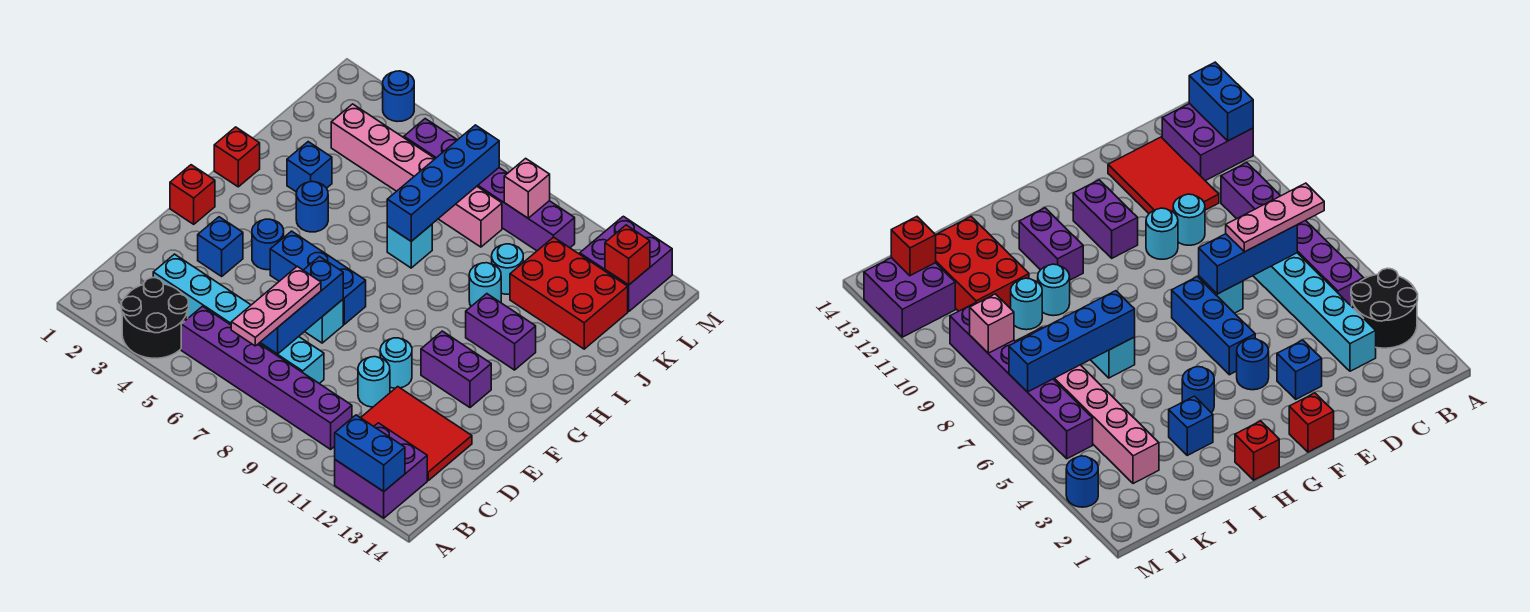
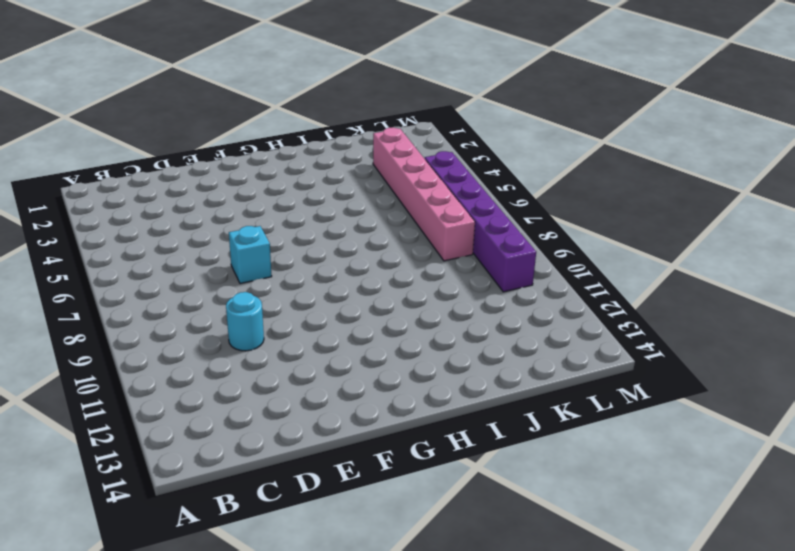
none -> black 2x2 round brick [121,278,189,358]
none -> purple 2x2 brick [335,423,427,518]
none -> purple 1x6 brick [181,306,352,449]
none -> cyan 1x6 brick [153,254,324,384]

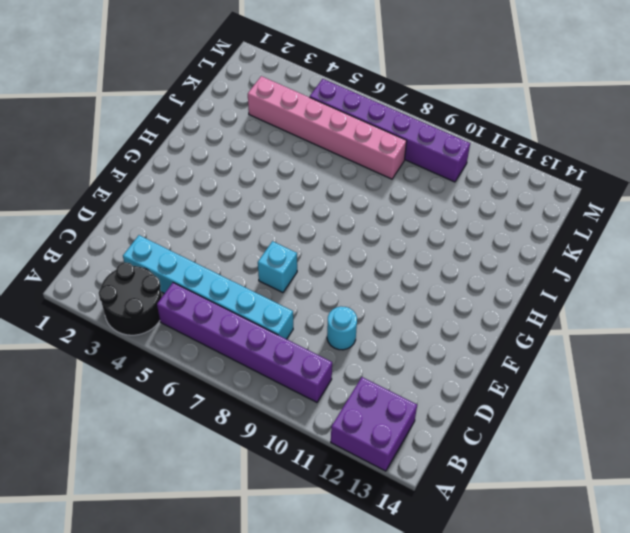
none -> red 2x3 tile [361,387,472,480]
none -> blue 1x1 brick [198,217,243,276]
none -> cyan 1x1 round brick [380,338,412,388]
none -> red 1x1 brick [170,165,215,224]

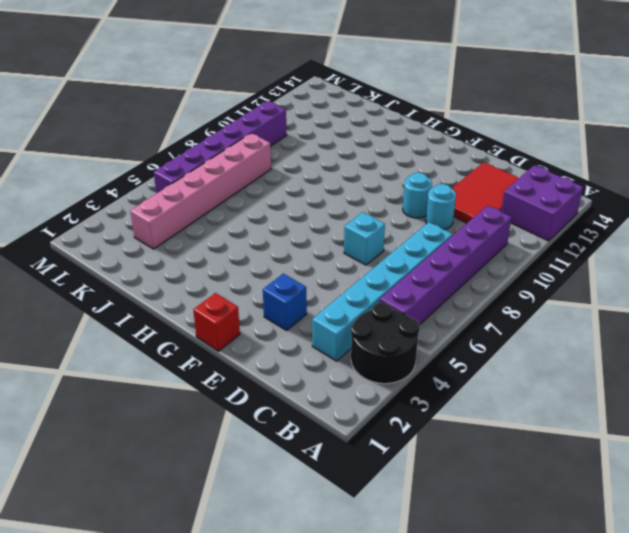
none -> blue 1x1 round brick [252,219,284,270]
none -> blue 1x3 brick [270,231,366,324]
none -> purple 1x2 brick [421,331,491,407]
none -> red 1x1 brick [214,127,260,187]

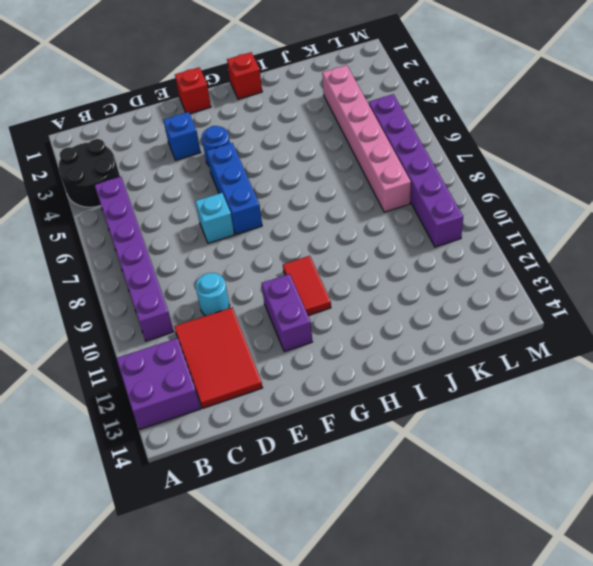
red 1x2 tile [283,256,331,316] -> none
none -> cyan 1x6 brick [153,254,324,384]
none -> cyan 1x1 round brick [380,338,412,388]
none -> blue 1x1 round brick [296,182,328,232]
none -> purple 1x2 brick [466,294,536,370]

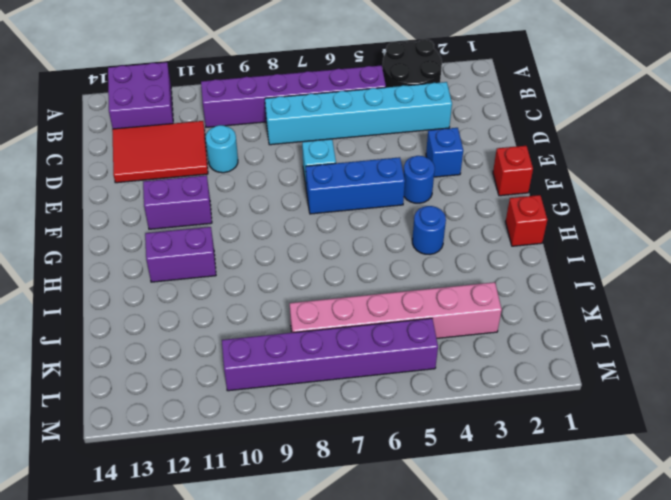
none -> cyan 1x1 round brick [380,338,412,388]
none -> blue 1x1 brick [287,142,332,192]
none -> cyan 1x1 brick [387,225,432,268]
none -> cyan 1x1 round brick [469,263,501,306]

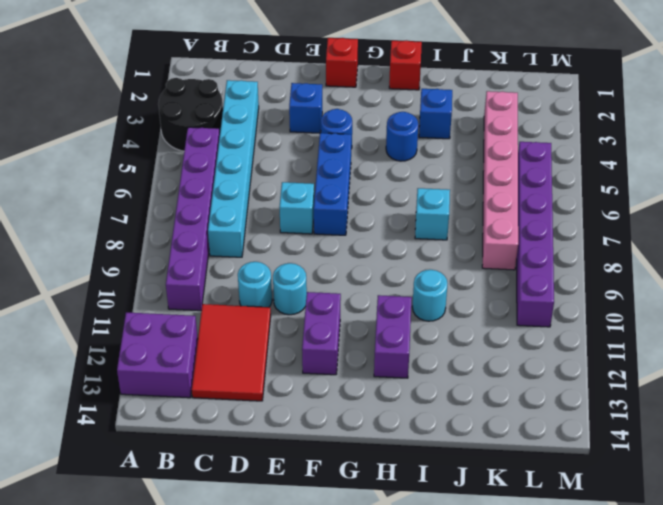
none -> cyan 1x1 round brick [492,244,523,294]
none -> red 2x3 brick [510,237,628,349]
none -> purple 2x2 brick [580,216,672,311]
none -> blue 1x1 round brick [383,71,414,122]

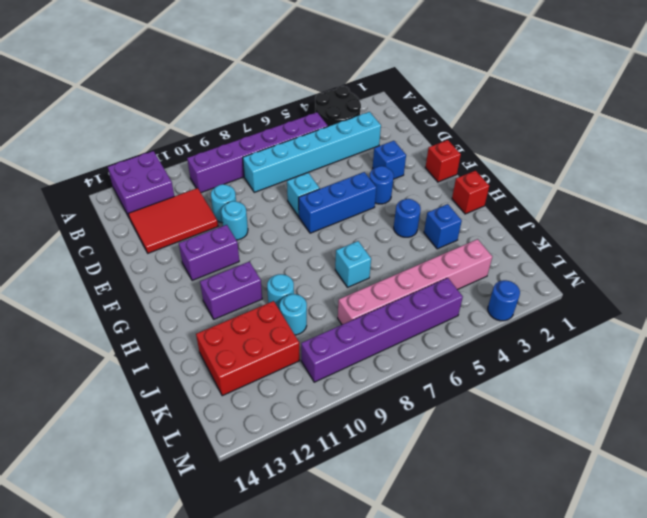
none -> purple 2x2 brick [580,216,672,311]
none -> blue 1x2 brick [335,415,405,491]
none -> blue 1x3 brick [260,257,343,354]
none -> blue 1x4 brick [387,125,499,241]

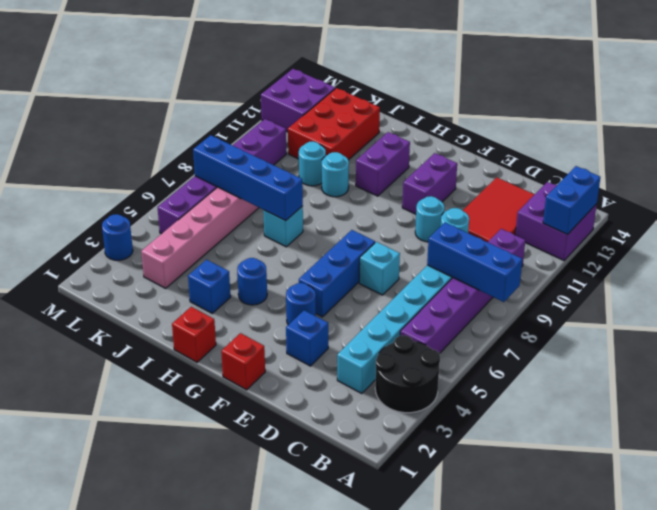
blue 1x3 brick [427,223,522,302] -> blue 1x3 brick moved to [260,257,343,354]
none -> pink 1x1 brick [504,158,550,218]
none -> red 1x1 brick [605,225,650,285]
none -> pink 1x3 plate [231,266,321,346]

